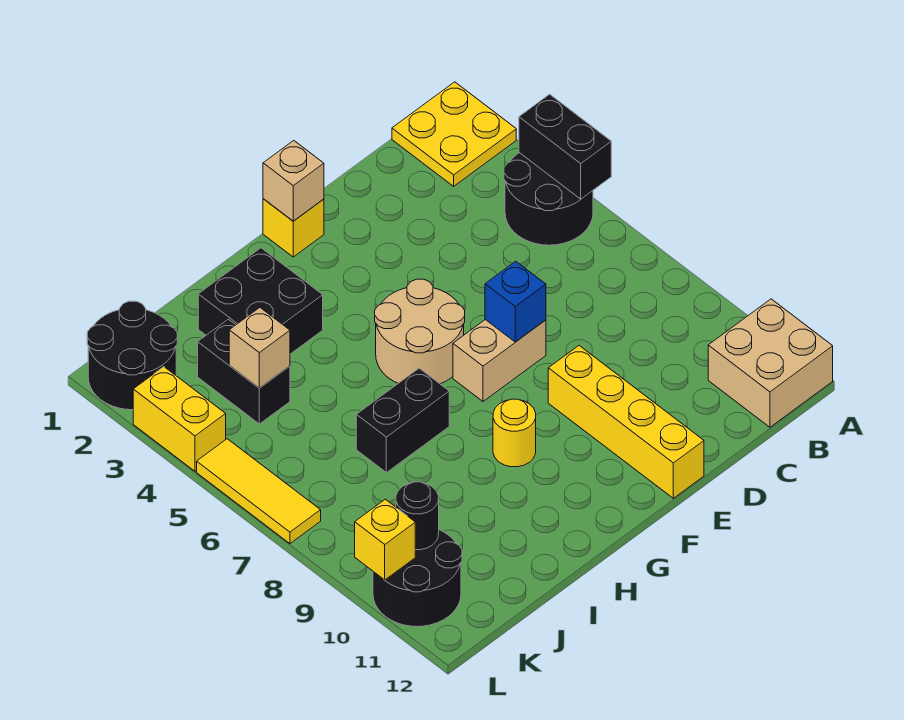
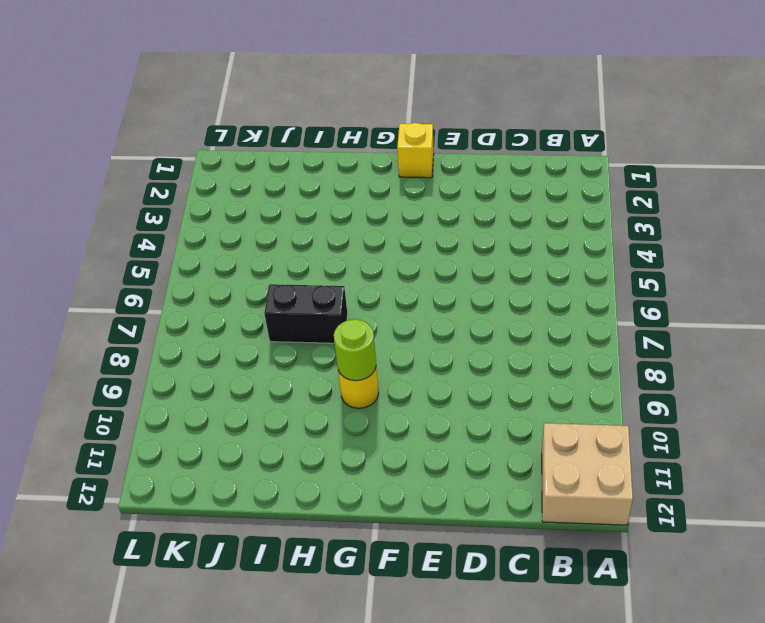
lime 1x1 round brick [334,319,376,381] -> none
none -> yellow 2x2 plate [392,82,516,186]
none -> black 2x2 round brick [504,153,593,245]
none -> tan 1x2 brick [453,320,546,401]

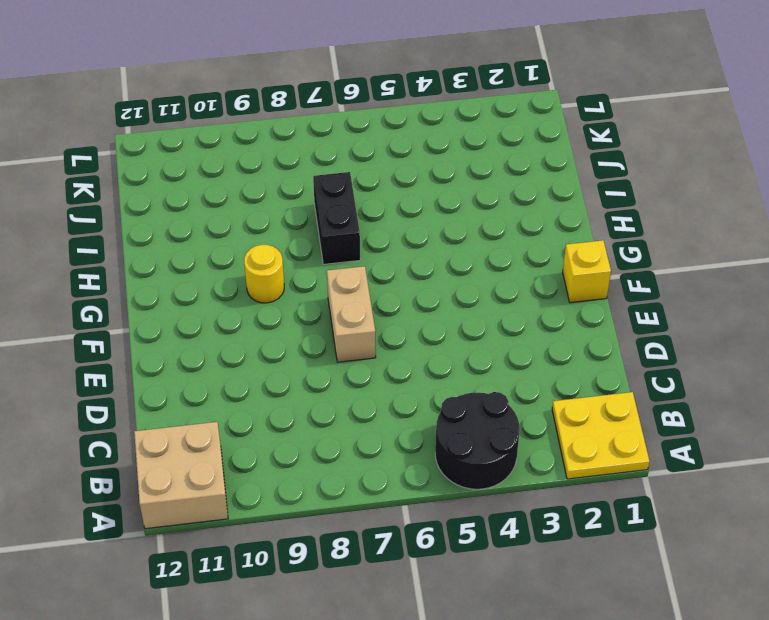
none -> yellow 1x4 brick [548,346,704,498]
none -> tan 2x2 round brick [375,279,465,384]
none -> black 2x2 brick [198,248,323,354]

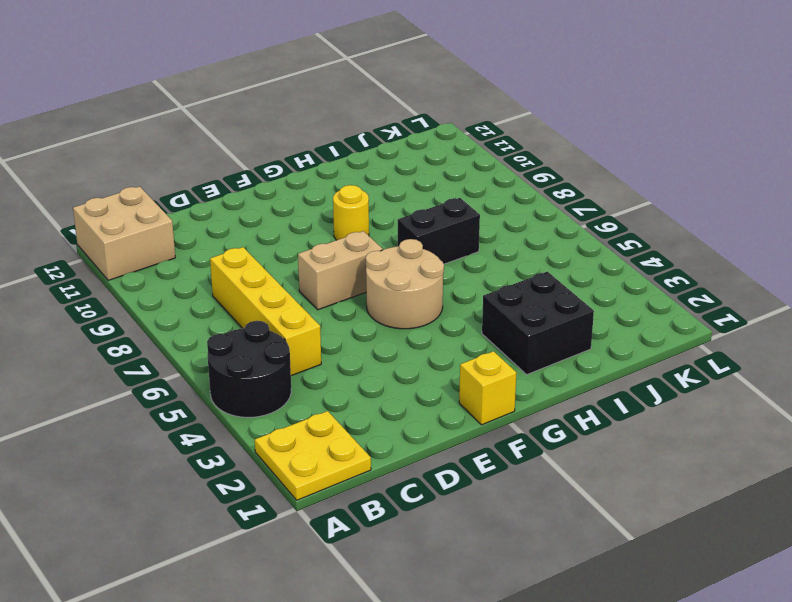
yellow 1x4 brick [210,247,321,376] -> yellow 1x4 brick moved to [548,346,704,498]
none -> black 1x2 brick [198,319,290,424]
none -> black 2x2 round brick [87,301,177,410]
none -> black 2x2 round brick [373,530,462,627]

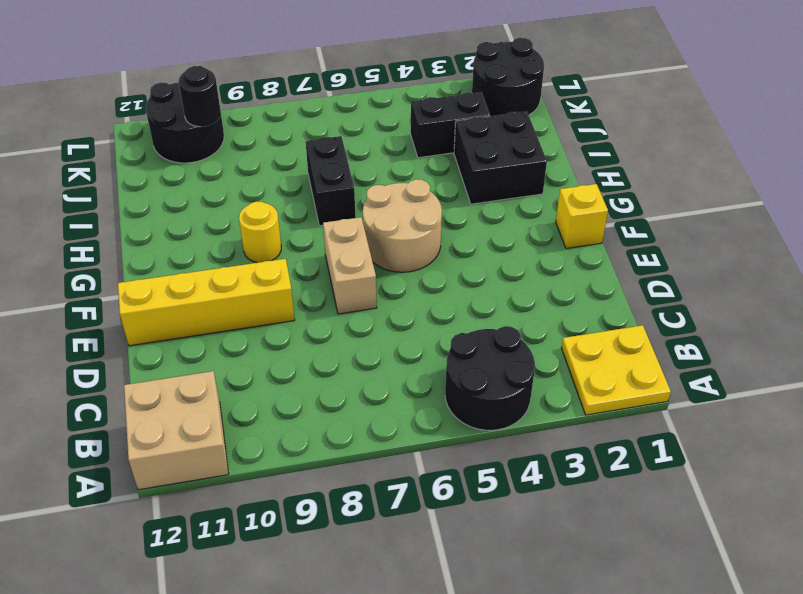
none -> yellow 1x2 brick [133,367,226,471]
none -> yellow 1x3 tile [197,439,321,544]
none -> black 1x2 brick [519,94,611,199]

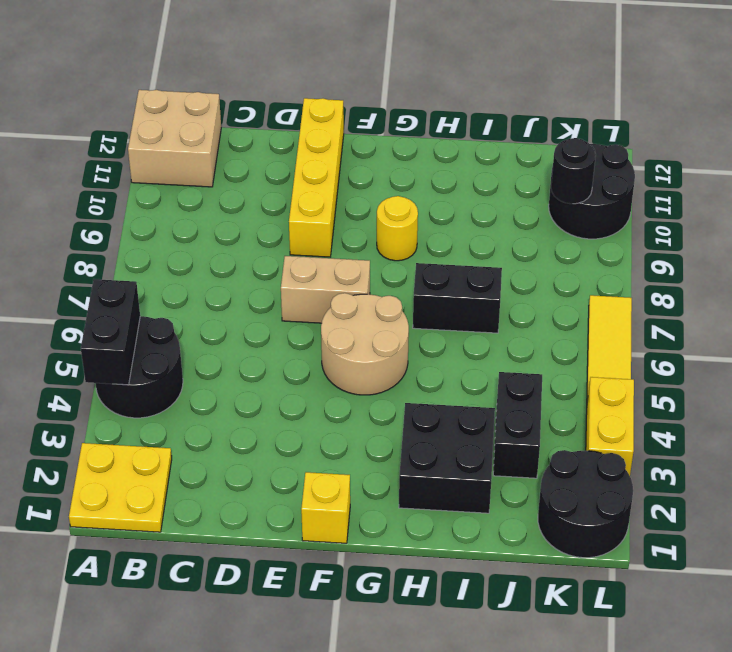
none -> blue 1x1 brick [485,261,546,342]
none -> tan 1x1 brick [263,141,324,221]
none -> tan 1x1 brick [229,308,290,388]

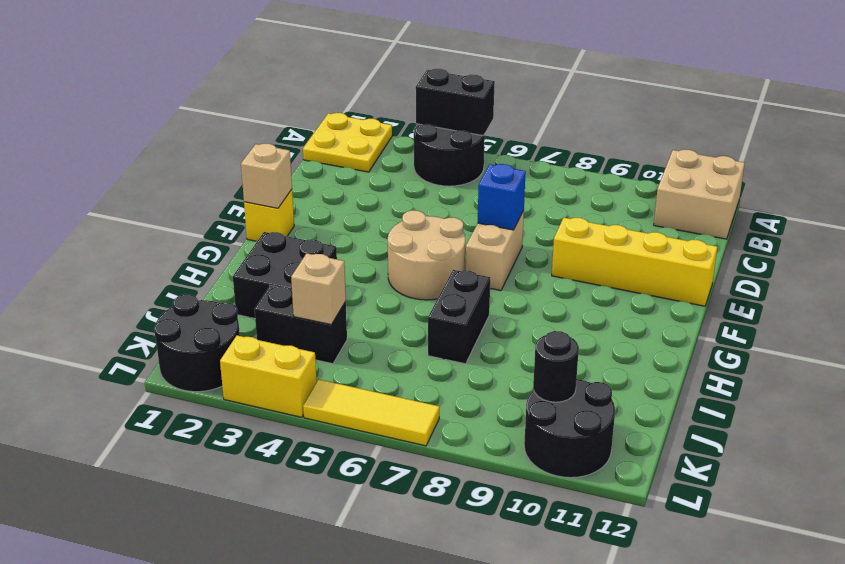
none -> yellow 1x1 round brick [493,399,536,467]
none -> yellow 1x1 brick [355,499,415,580]

